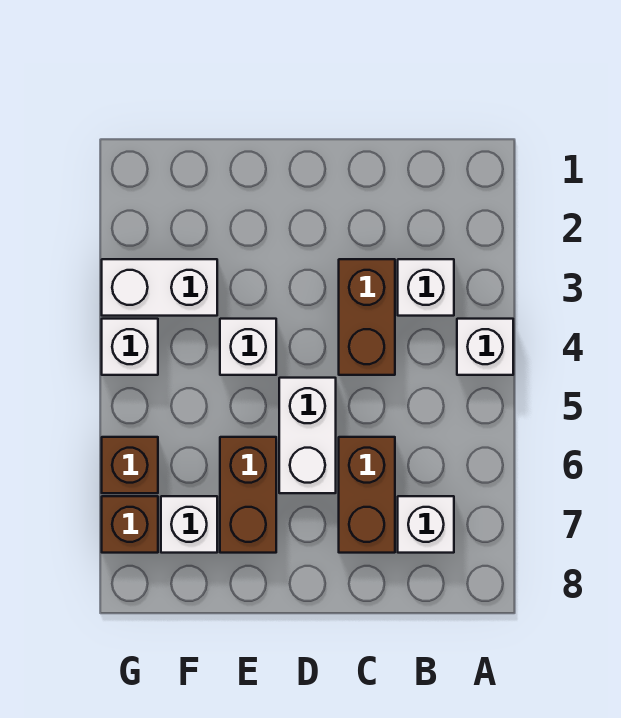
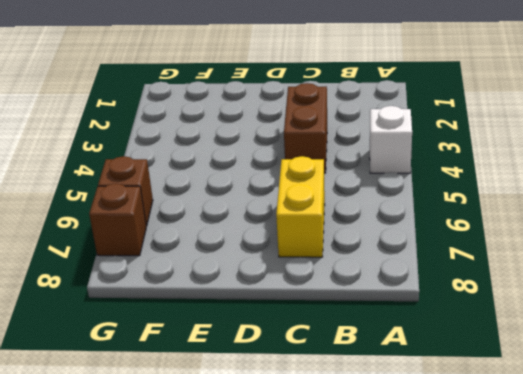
yellow 1x2 brick [276,156,325,257] -> brown 1x2 brick [339,437,395,553]
none -> white 1x1 brick [398,259,454,316]
none -> white 1x1 brick [398,496,454,553]
none -> white 1x2 brick [279,378,336,493]

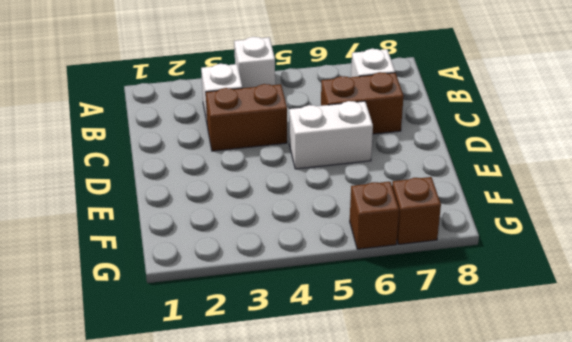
none -> white 1x1 brick [220,319,276,375]
none -> brown 1x2 brick [220,437,276,553]
none -> white 1x2 brick [102,259,217,316]

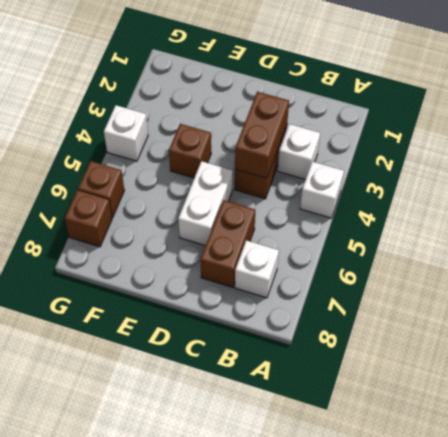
brown 1x2 brick [235,92,289,178] -> brown 1x2 brick moved to [220,437,276,553]
brown 1x1 brick [169,124,211,178] -> white 1x1 brick [220,319,276,375]
none -> white 1x2 brick [102,259,217,316]
none -> white 1x1 brick [161,496,217,553]

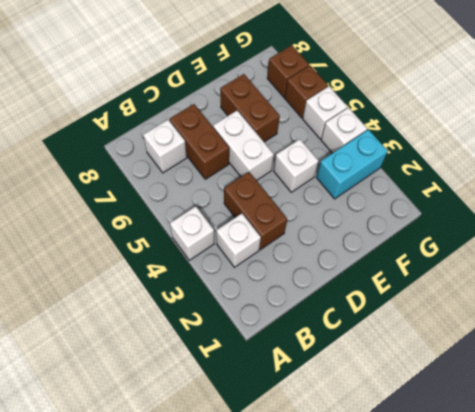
cyan 1x2 brick [316,130,388,199] -> white 1x2 brick [102,259,217,316]
white 1x1 brick [303,86,347,139] -> white 1x1 brick moved to [161,496,217,553]

